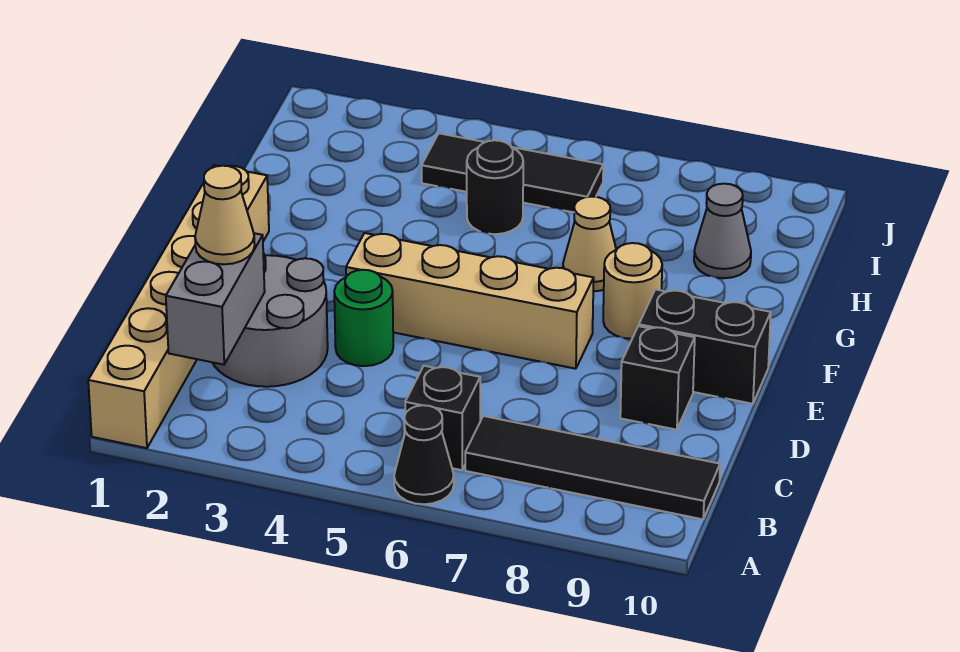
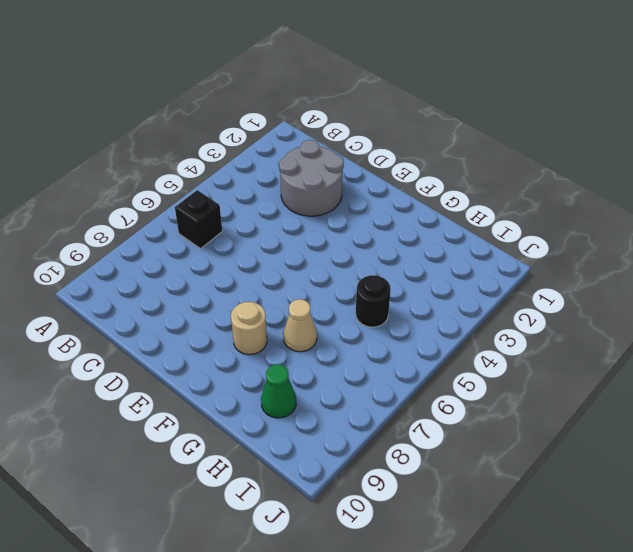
green 1x1 cone [261,364,296,418] -> grey 1x1 cone [694,184,751,278]
none -> tan 1x6 brick [88,165,269,448]
none -> black 1x1 cone [394,405,454,504]
none -> black 1x4 tile [465,416,720,519]

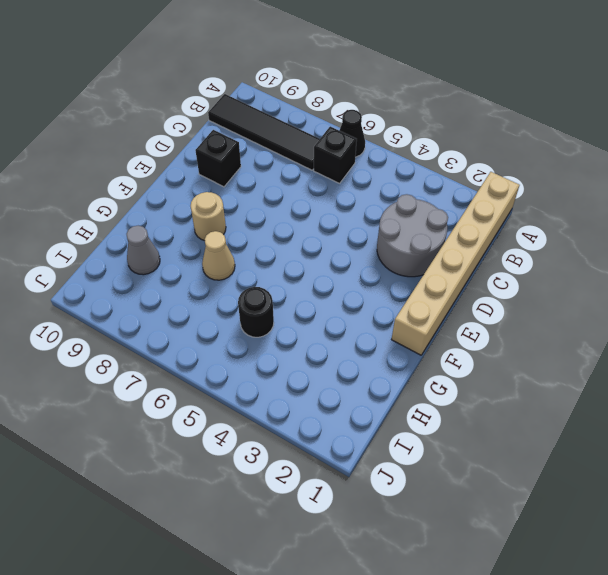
none -> green 1x1 round brick [334,270,393,366]
none -> tan 1x4 brick [346,233,594,369]
none -> black 1x2 brick [639,289,771,404]

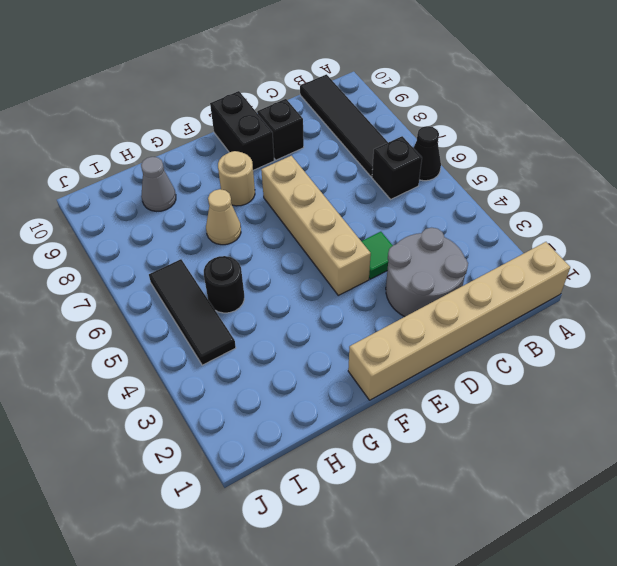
green 1x1 tile [361,232,393,279] -> green 1x1 round brick [334,270,393,366]
none -> grey 1x2 brick [166,233,265,365]
none -> tan 1x1 cone [195,166,255,264]

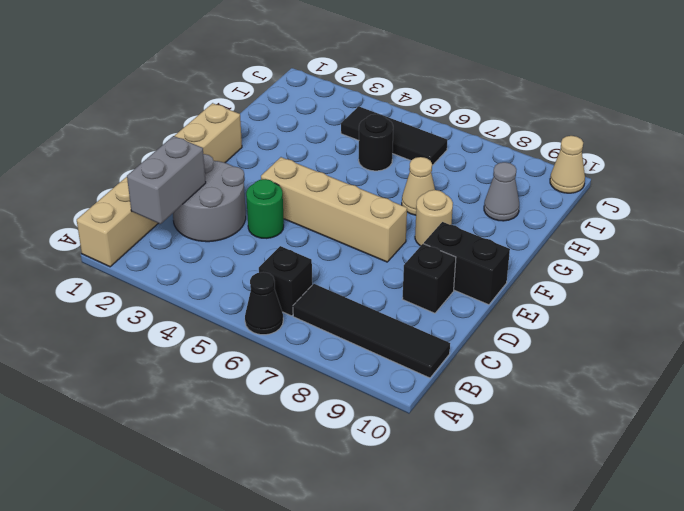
tan 1x1 cone [550,136,585,193] -> tan 1x1 cone moved to [195,166,255,264]

